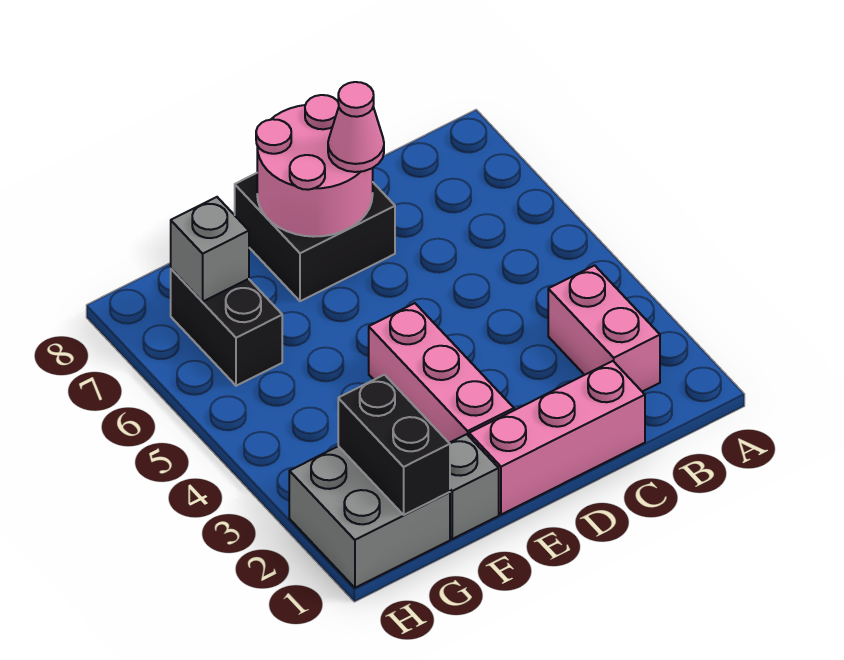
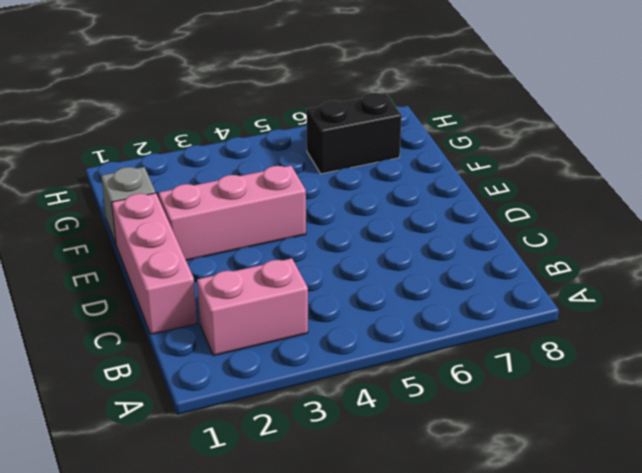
none -> black 2x2 brick [235,173,395,301]
none -> grey 2x2 brick [289,446,450,588]

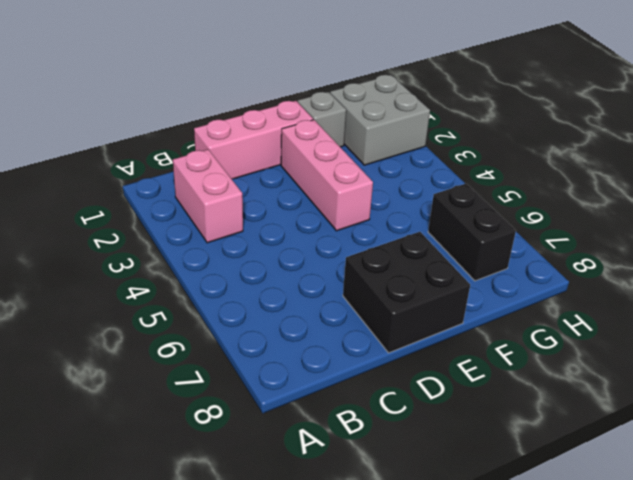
none -> pink 2x2 round brick [256,95,373,237]
none -> black 1x2 brick [338,375,450,515]

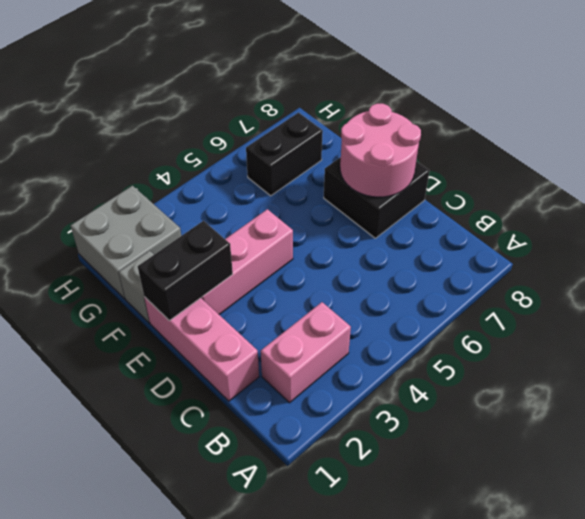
black 1x2 brick [138,221,233,321] -> black 1x2 brick moved to [338,375,450,515]
none -> grey 1x1 brick [171,197,249,301]
none -> pink 1x1 cone [328,82,384,172]

